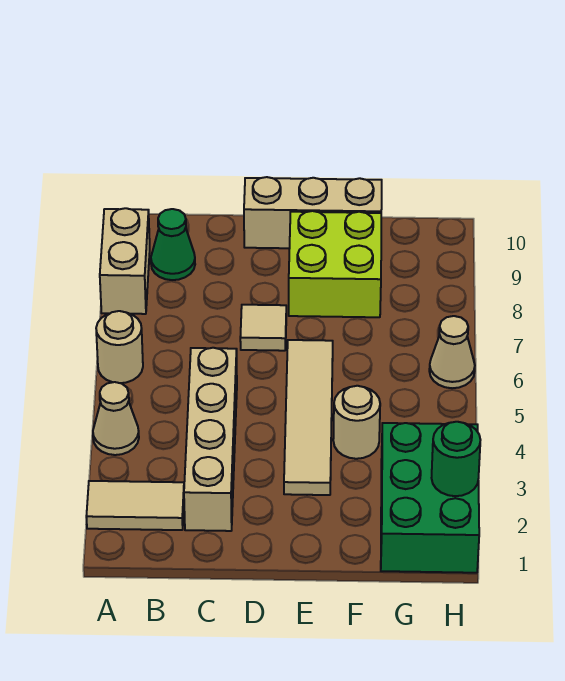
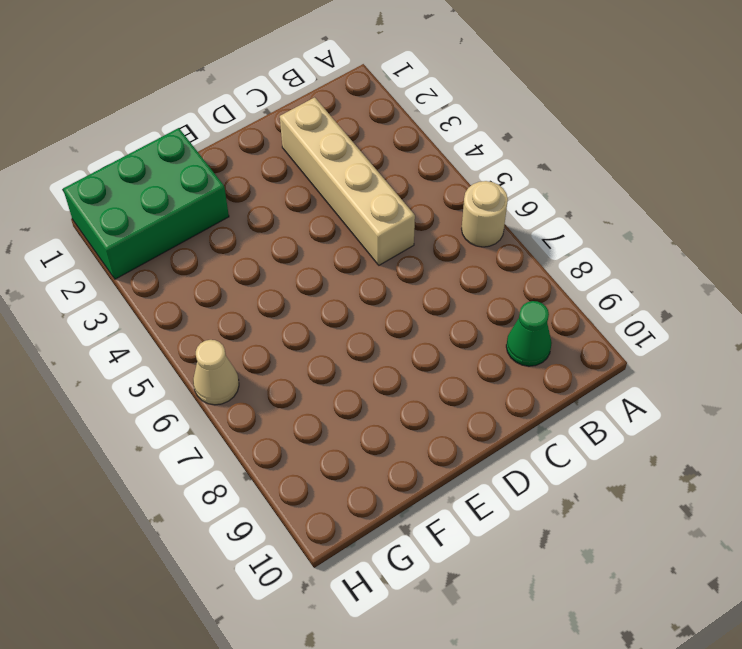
green 2x3 brick [63,128,229,279] -> green 2x3 brick turned to [381,423,479,573]
none -> tan 1x2 tile [86,481,184,530]
none -> tan 1x1 cone [93,382,139,455]
none -> tan 1x2 brick [100,208,150,314]

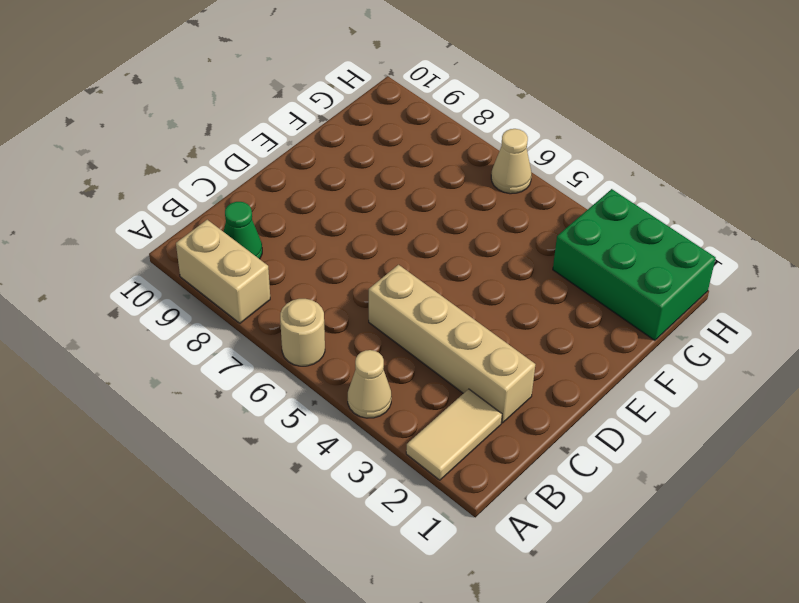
none -> tan 1x1 tile [240,305,286,351]
none -> tan 1x3 brick [244,177,382,248]
none -> tan 1x4 tile [284,340,333,495]

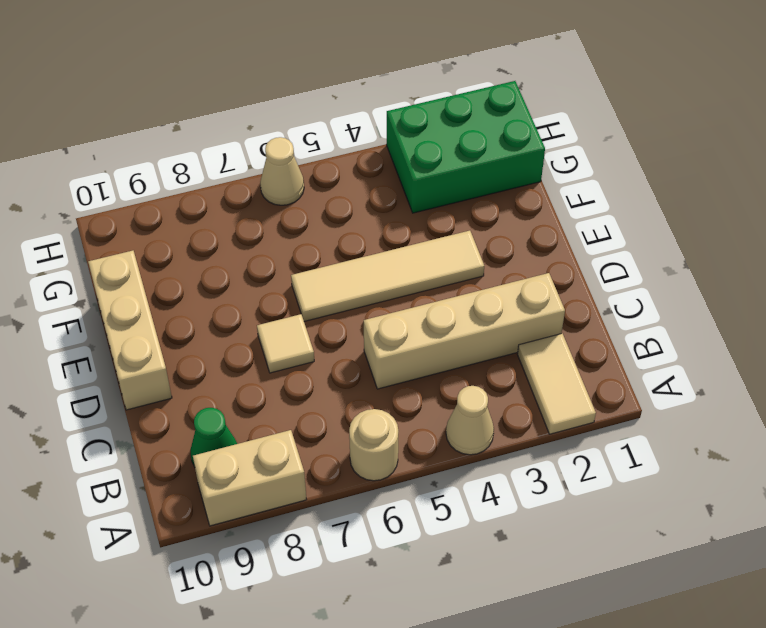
none -> lime 2x2 brick [289,211,381,317]
none -> tan 1x1 round brick [333,386,380,459]
none -> green 1x1 round brick [432,422,480,496]

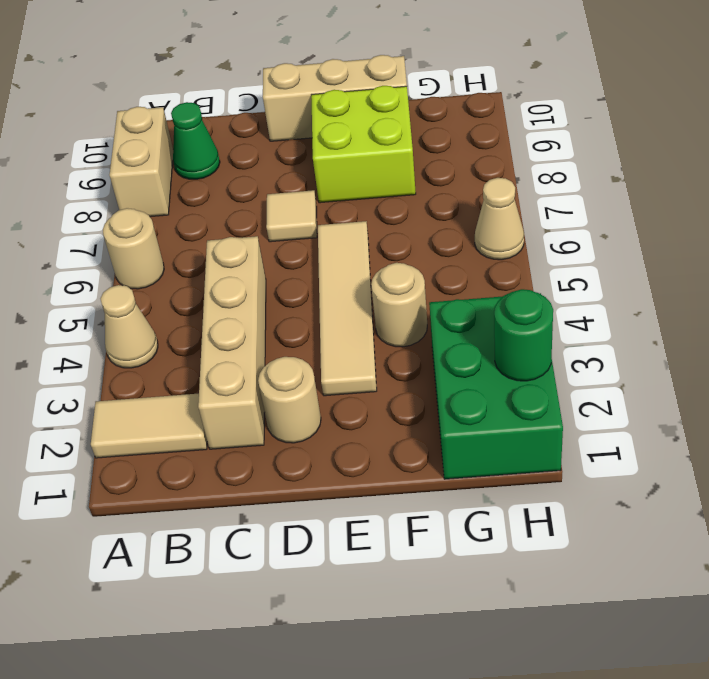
tan 1x1 round brick [258,357,321,443] -> none

